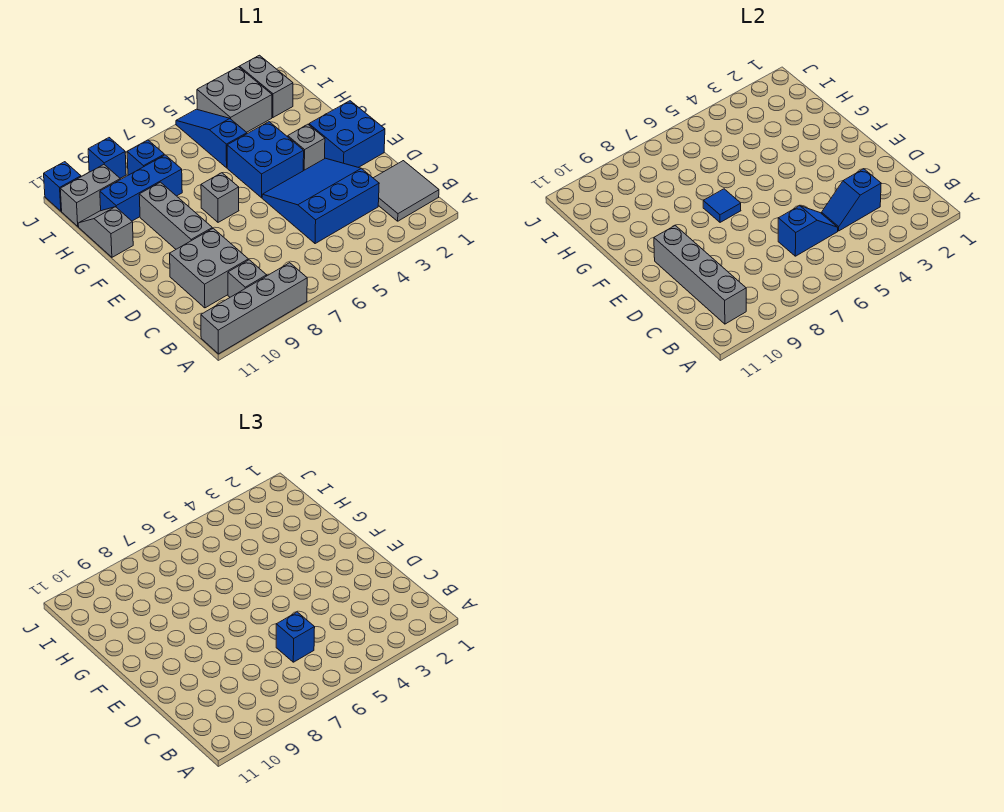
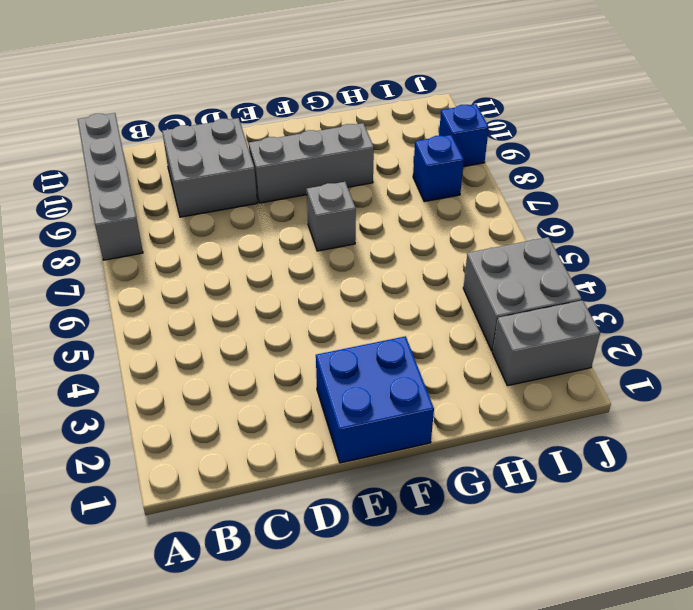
none -> grey 2x2 tile [374,161,439,221]
none -> grey 1x1 brick [228,260,267,297]
none -> blue 3x3 slope [262,158,379,244]

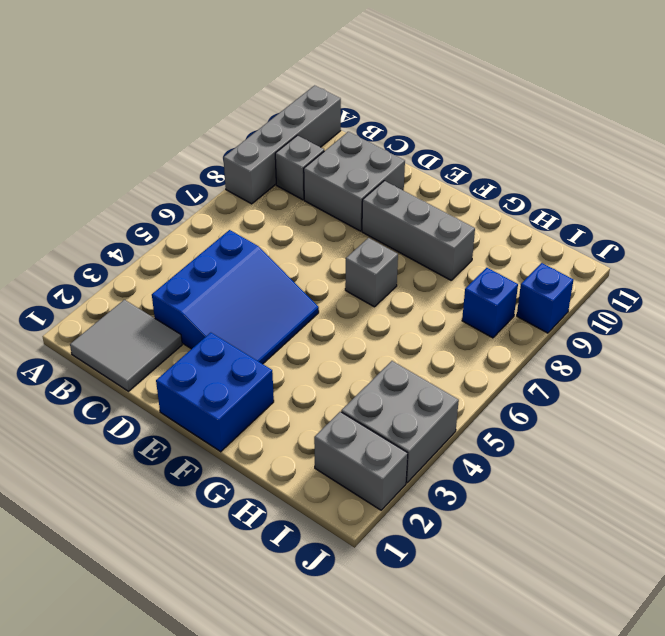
none -> grey 1x1 brick [287,124,325,171]
none -> blue 2x2 brick [227,122,304,198]
none -> grey 1x2 slope [78,207,133,257]

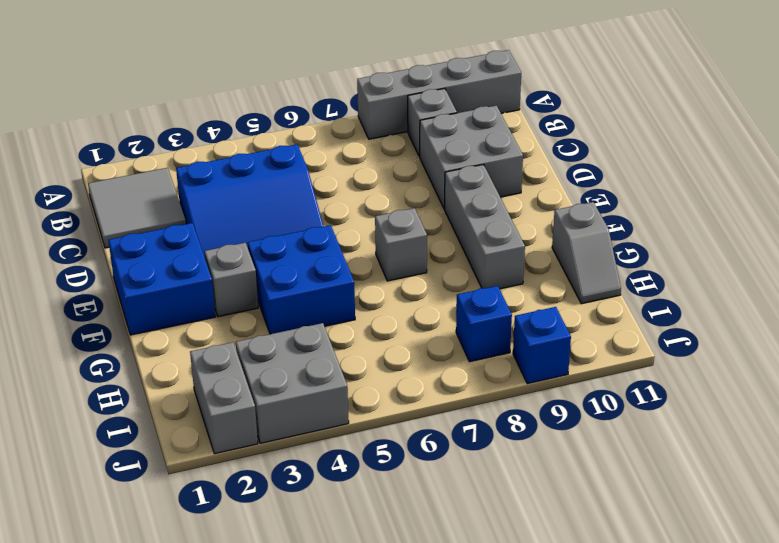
none -> blue 1x3 slope [176,109,247,168]
none -> blue 1x3 brick [100,155,182,221]
none -> grey 1x2 brick [60,165,120,226]

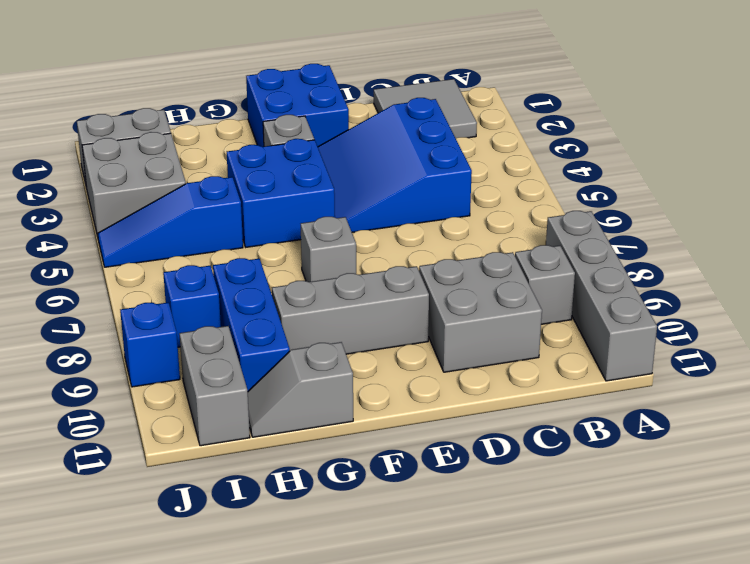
none -> blue 1x1 brick [44,162,81,211]
none -> grey 1x4 brick [654,226,746,324]
none -> blue 1x2 slope [822,169,881,231]

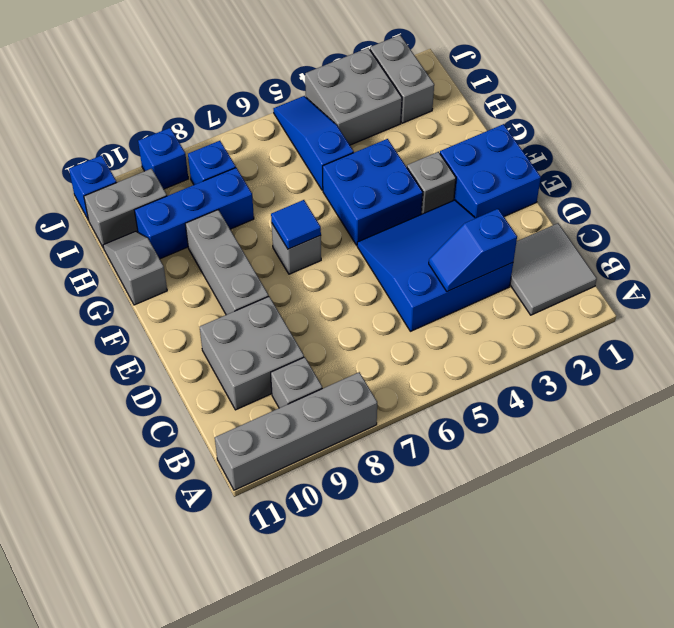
none -> grey 1x4 brick [654,226,746,324]
none -> blue 1x2 slope [778,206,838,256]
none -> blue 1x1 brick [276,612,315,662]

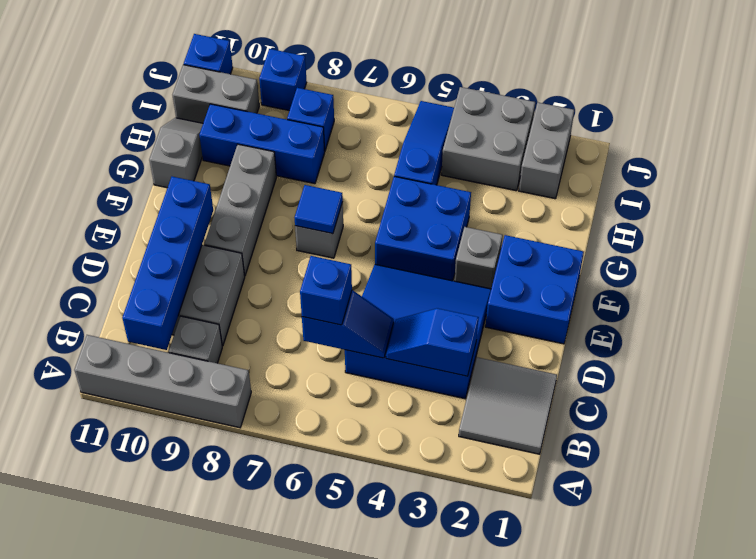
blue 1x4 brick [122,177,213,350] -> grey 1x4 brick [654,226,746,324]

